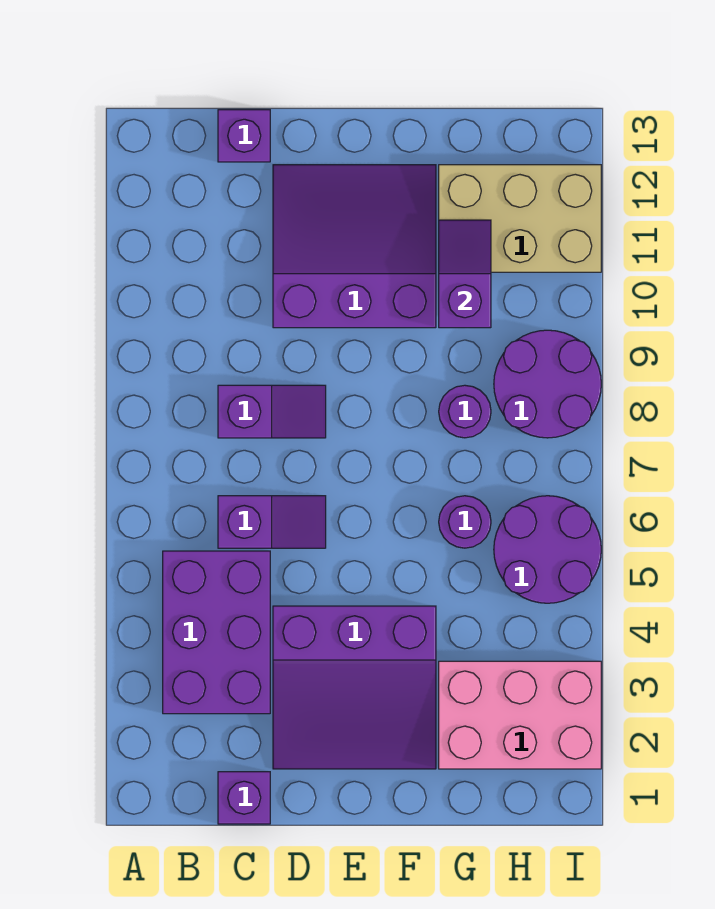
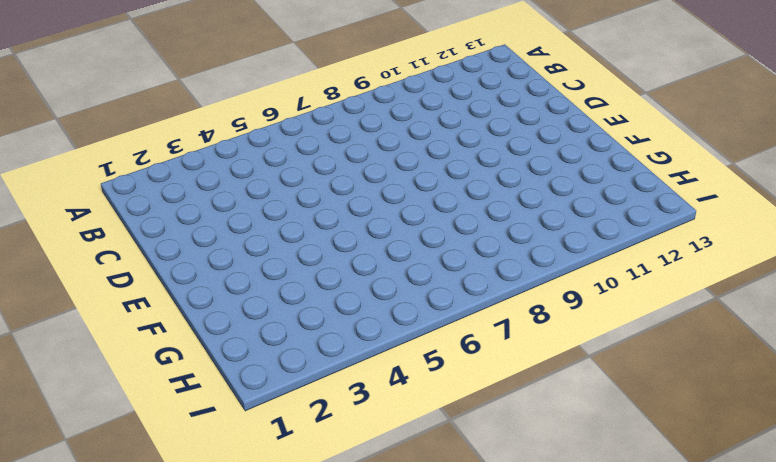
none -> purple 2x3 brick [163,551,270,714]
none -> purple 1x1 brick [218,772,270,824]
none -> purple 1x2 slope [218,496,326,548]

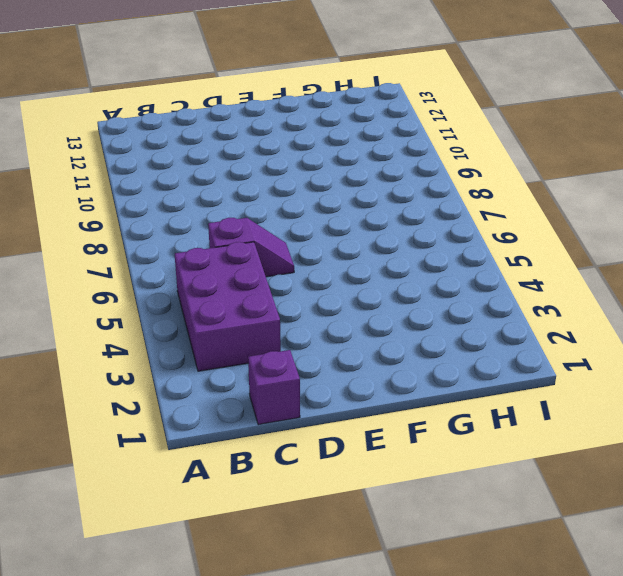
none -> purple 1x2 slope [218,385,326,438]
none -> purple 1x1 brick [218,110,270,162]
none -> purple 3x3 slope [273,606,436,769]

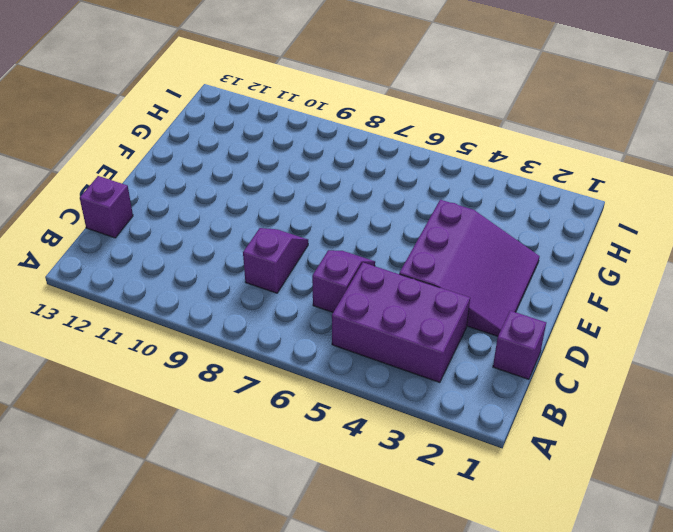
none -> purple 3x3 slope [273,165,436,328]
none -> pink 2x3 brick [439,661,601,769]
none -> purple 1x1 round brick [439,496,491,548]

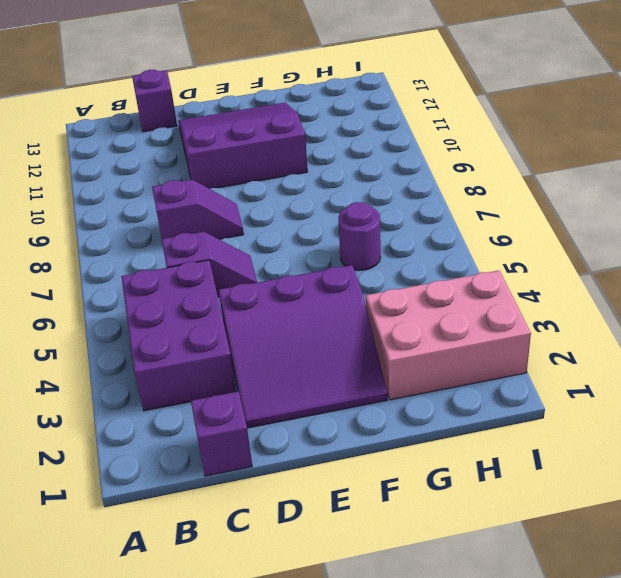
none -> purple 1x1 round brick [439,385,491,438]
none -> tan 2x3 brick [439,165,601,272]
none -> purple 2x2 round brick [494,496,601,603]

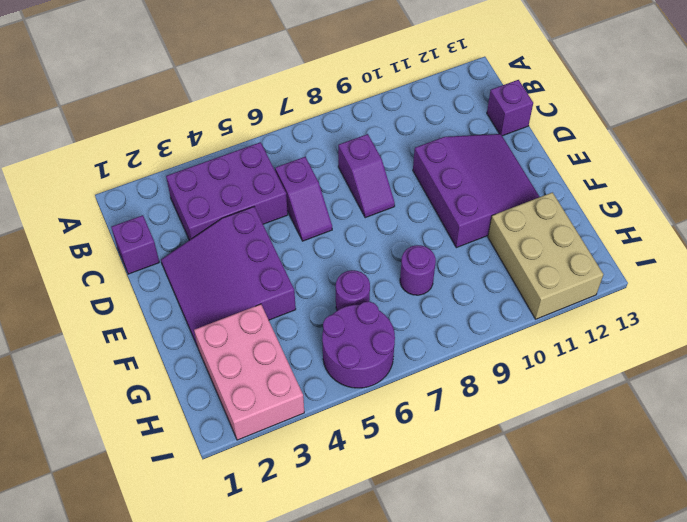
none -> purple 2x2 round brick [494,330,601,438]
none -> purple 1x2 slope [439,220,491,328]

